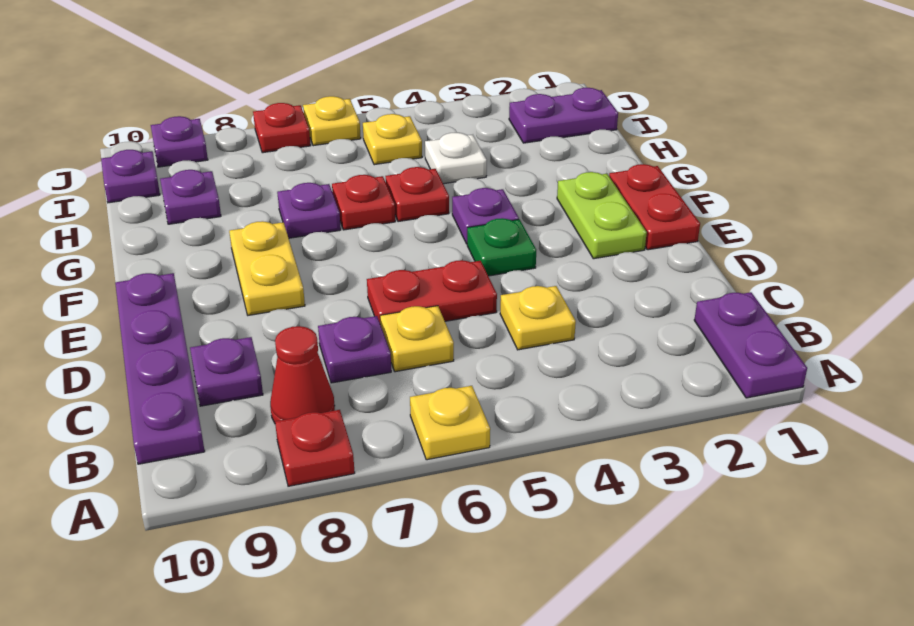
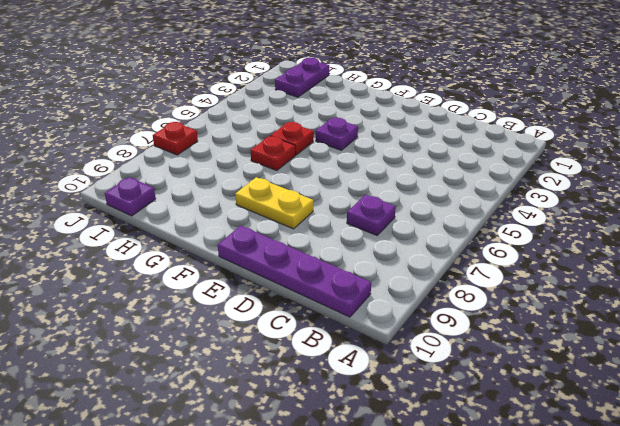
none -> purple 1x2 plate [694,292,807,398]
none -> yellow 1x1 plate [410,386,490,460]
none -> red 1x1 plate [275,410,355,486]

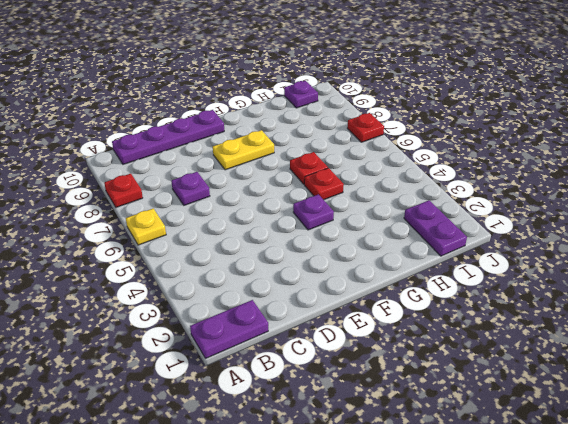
none -> red 1x1 cone [270,326,335,423]
none -> yellow 1x1 plate [500,286,576,350]
none -> yellow 1x1 plate [380,306,454,372]

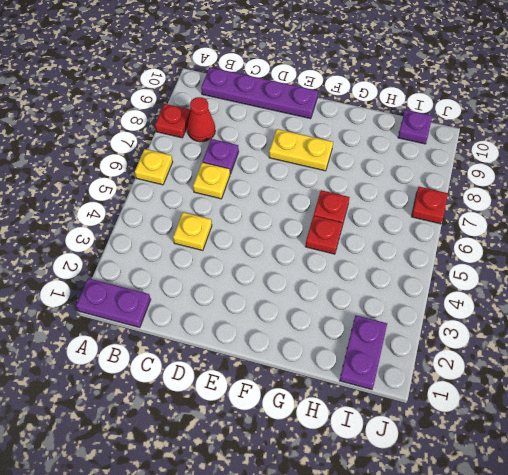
none -> purple 1x1 plate [190,337,263,406]
none -> red 1x2 plate [367,260,497,322]
none -> red 1x2 plate [609,164,700,250]

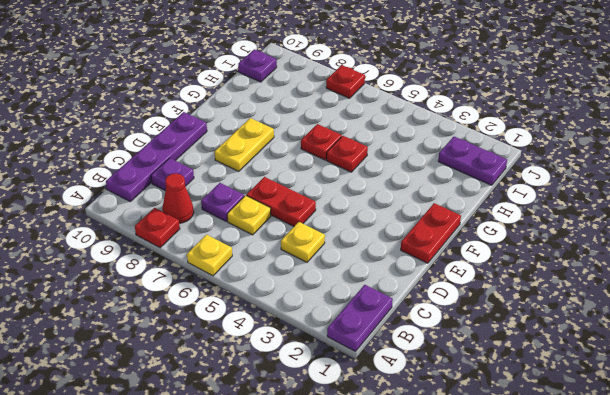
none -> lime 1x2 plate [557,172,647,259]
none -> green 1x1 plate [467,218,536,276]
none -> purple 1x1 plate [452,188,519,244]

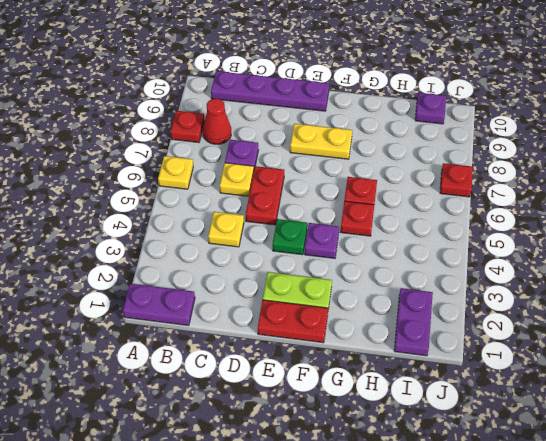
none -> purple 1x1 plate [190,337,263,406]
none -> purple 1x1 plate [277,183,341,238]
none -> white 1x1 plate [425,133,487,184]

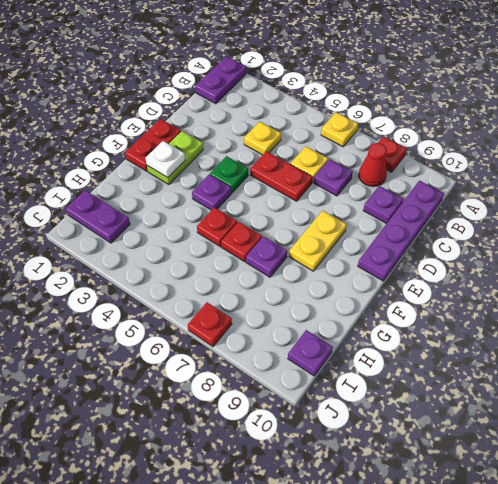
white 1x1 plate [145,141,185,177] -> white 1x1 plate moved to [425,133,487,184]
none -> purple 1x1 plate [160,170,221,224]
none -> yellow 1x1 plate [363,114,422,165]
none -> yellow 1x1 plate [303,96,361,146]

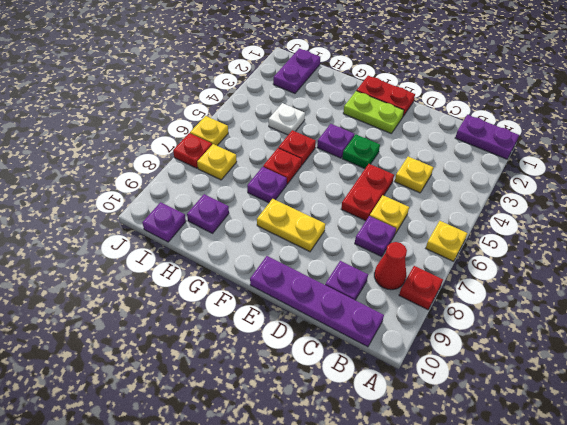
yellow 1x1 plate [197,144,237,180] -> yellow 1x1 plate moved to [363,114,422,165]
none -> purple 1x1 plate [151,116,208,167]

